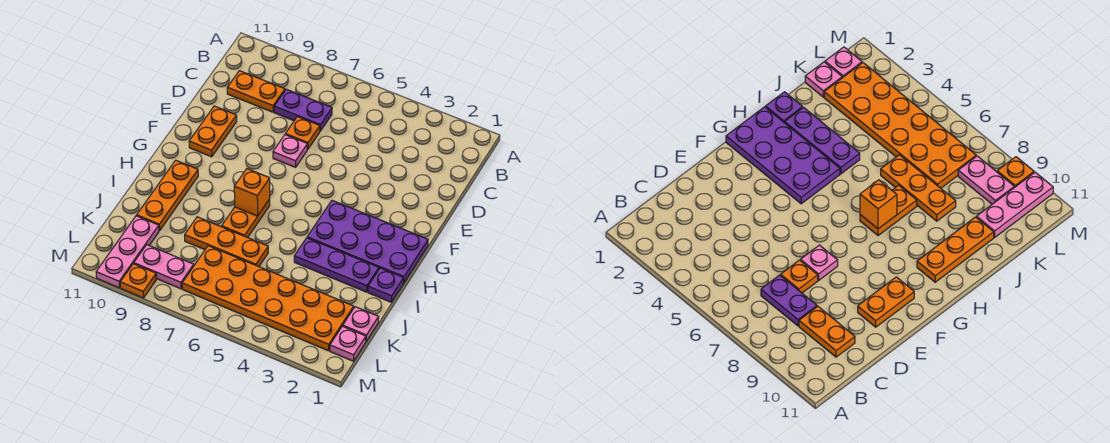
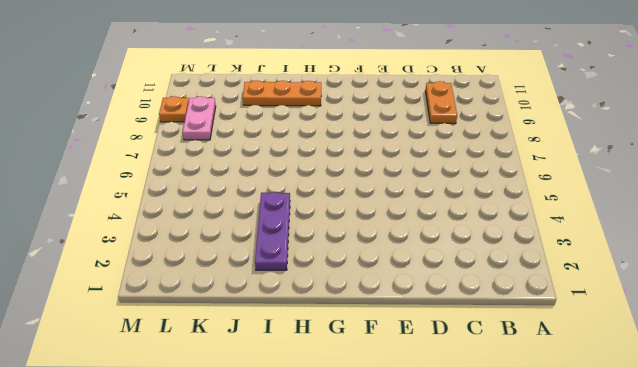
none -> purple 1x2 plate [274,89,332,131]
none -> orange 1x1 plate [285,117,320,149]
none -> pink 1x1 plate [273,135,308,167]

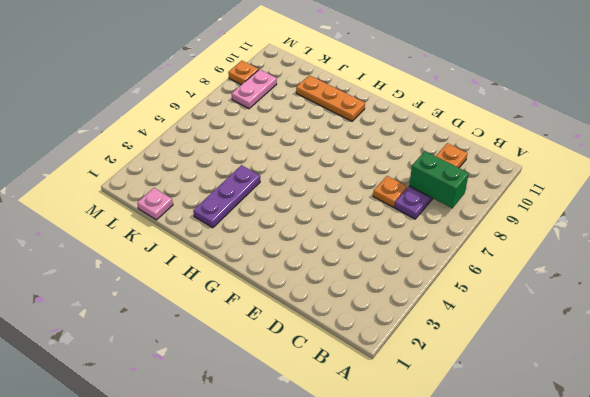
green 1x2 brick [409,151,469,208] -> none
none -> pink 1x1 plate [273,135,308,167]
none -> orange 1x2 plate [189,106,237,157]
none -> purple 2x4 plate [307,200,428,283]

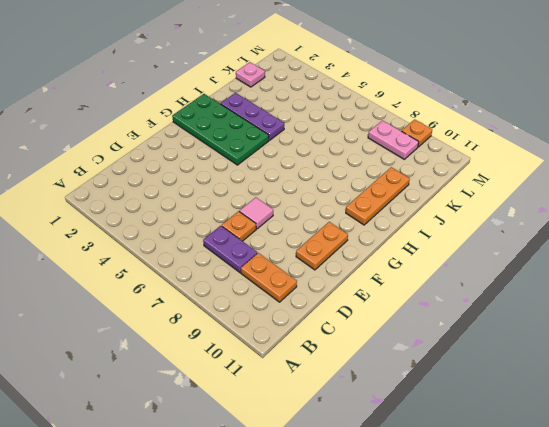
pink 1x1 tile [239,197,273,229] -> pink 1x1 plate [273,135,308,167]
green 2x4 plate [172,94,269,165] -> purple 2x4 plate [307,200,428,283]
none -> orange 1x2 plate [222,199,270,238]
none -> purple 1x1 plate [368,268,404,302]
none -> orange 1x3 plate [185,217,268,267]

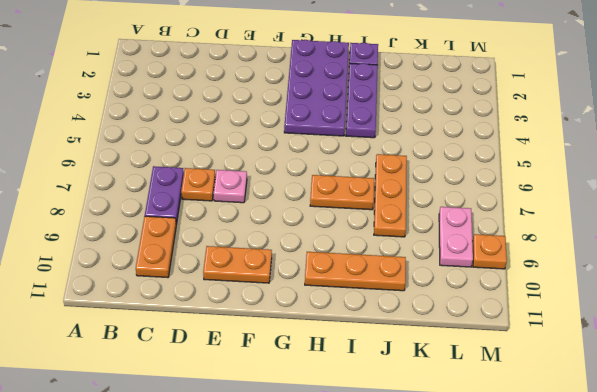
none -> pink 1x1 plate [343,307,379,341]
none -> orange 2x6 plate [182,246,354,351]
none -> pink 1x3 plate [96,216,159,288]

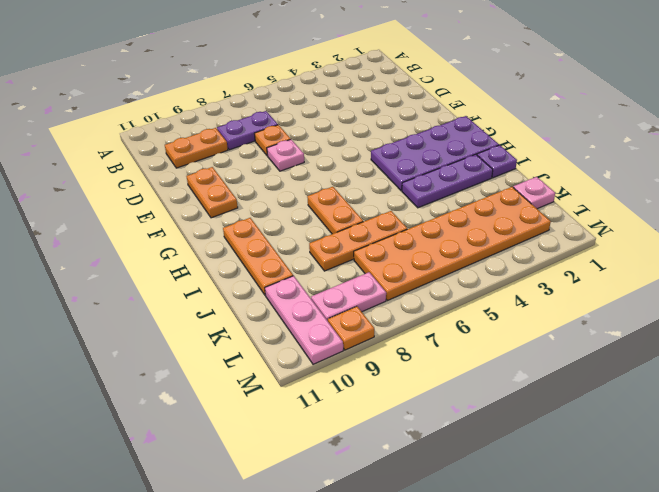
none -> pink 1x1 plate [330,326,366,361]
none -> orange 1x1 brick [234,169,270,216]

